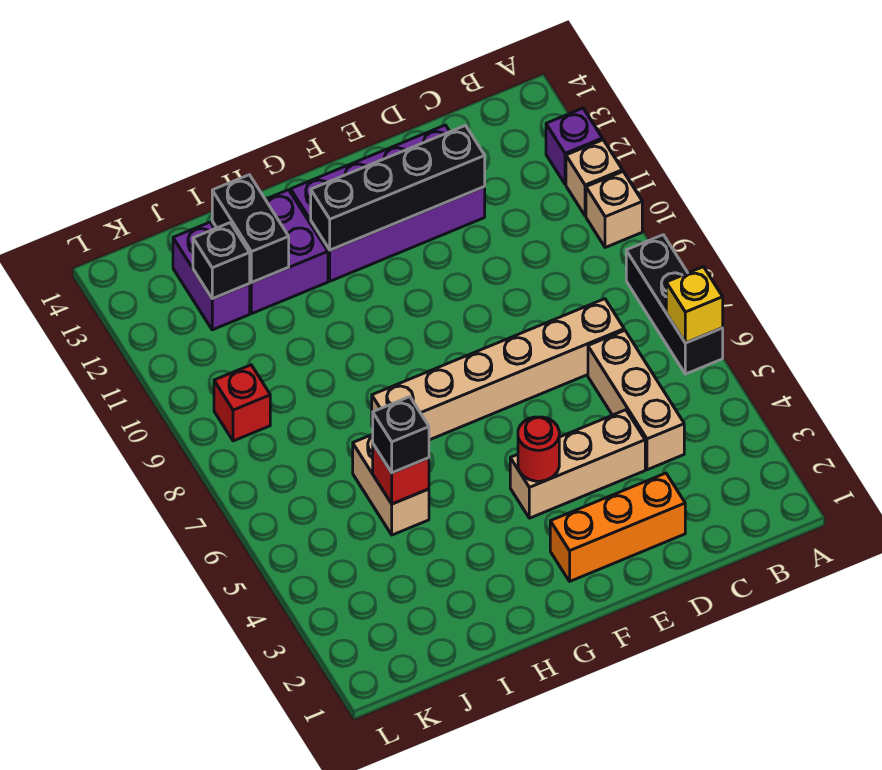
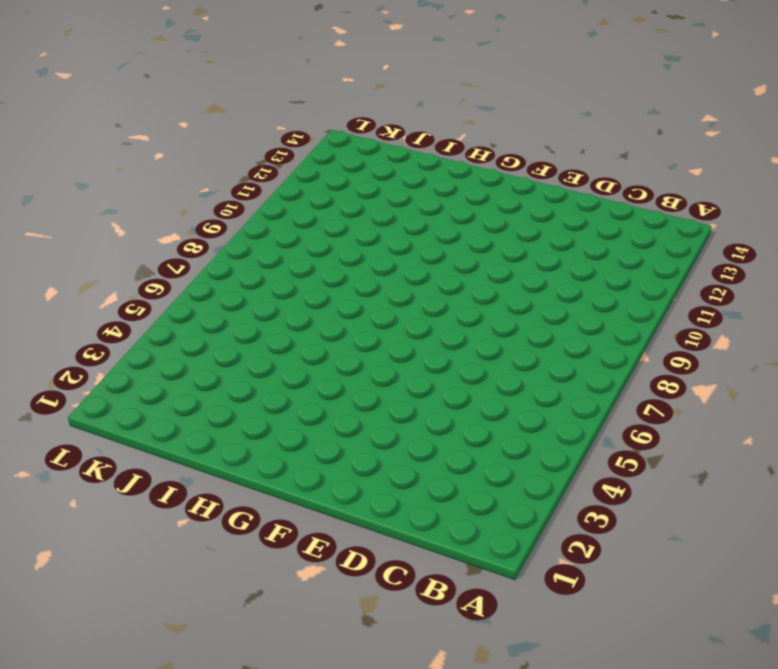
none -> black 1x3 brick [626,235,723,374]
none -> tan 1x1 brick [586,172,642,248]
none -> tan 1x1 brick [566,140,622,216]

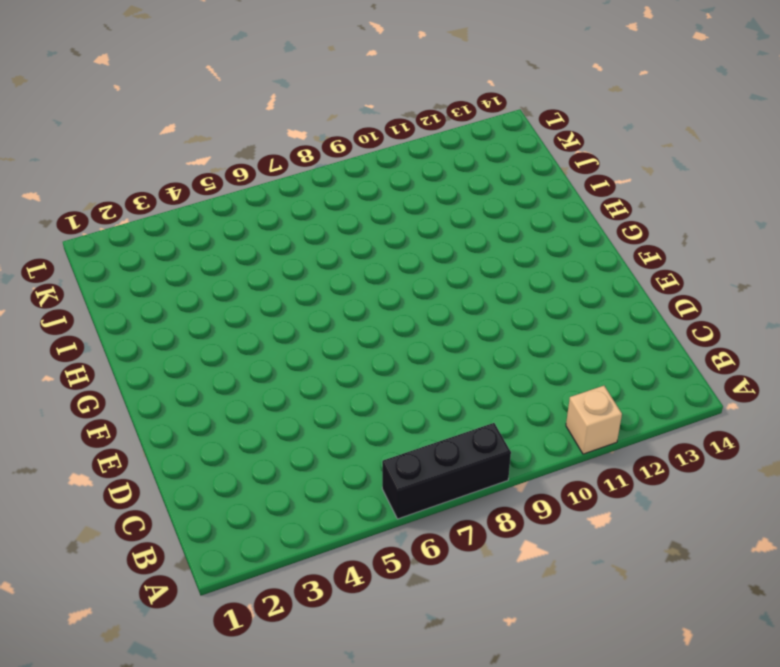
none -> tan 1x1 brick [586,172,642,248]
none -> purple 1x1 brick [546,108,602,184]
none -> tan 1x3 brick [588,330,684,470]

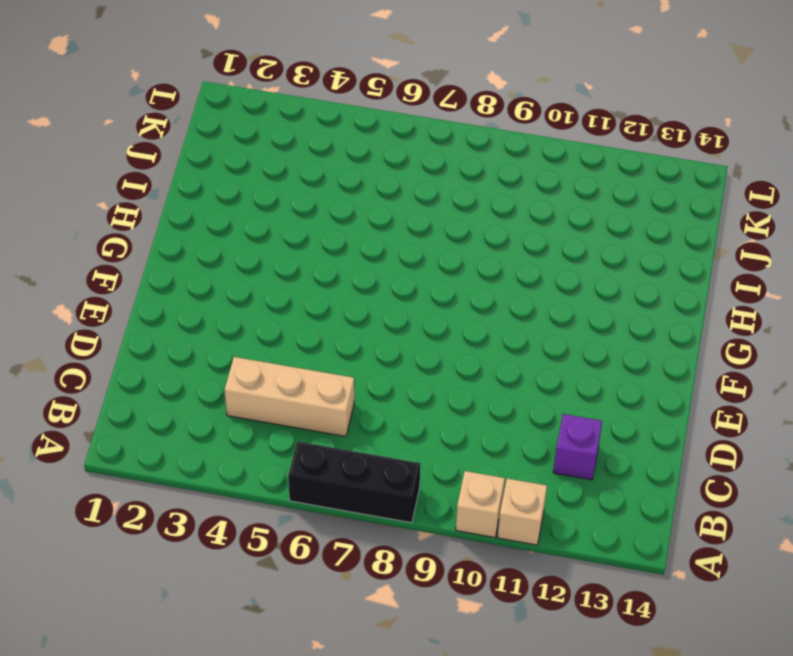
purple 1x1 brick [553,414,602,480] -> purple 1x1 brick moved to [546,108,602,184]
none -> tan 1x6 brick [372,299,624,440]
none -> orange 1x3 brick [550,473,685,581]
none -> tan 1x3 brick [510,410,645,518]

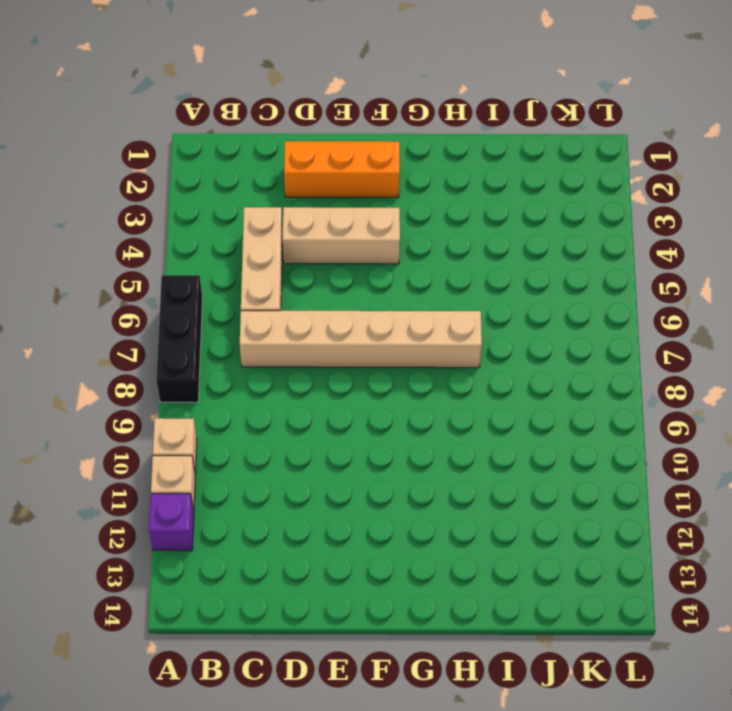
none -> purple 2x4 brick [291,125,485,281]
none -> purple 2x2 brick [212,190,328,314]
none -> tan 1x2 brick [353,434,429,535]

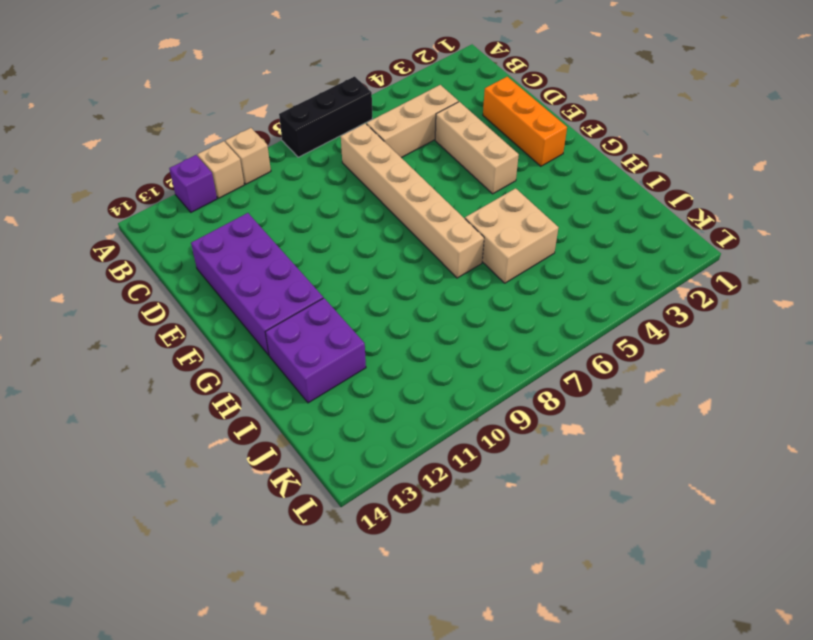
tan 2x2 brick [465,188,558,283] -> tan 1x2 brick [353,434,429,535]
none -> purple 1x2 brick [173,222,250,330]
none -> red 1x1 brick [214,365,270,441]
none -> yellow 1x1 brick [666,267,723,343]

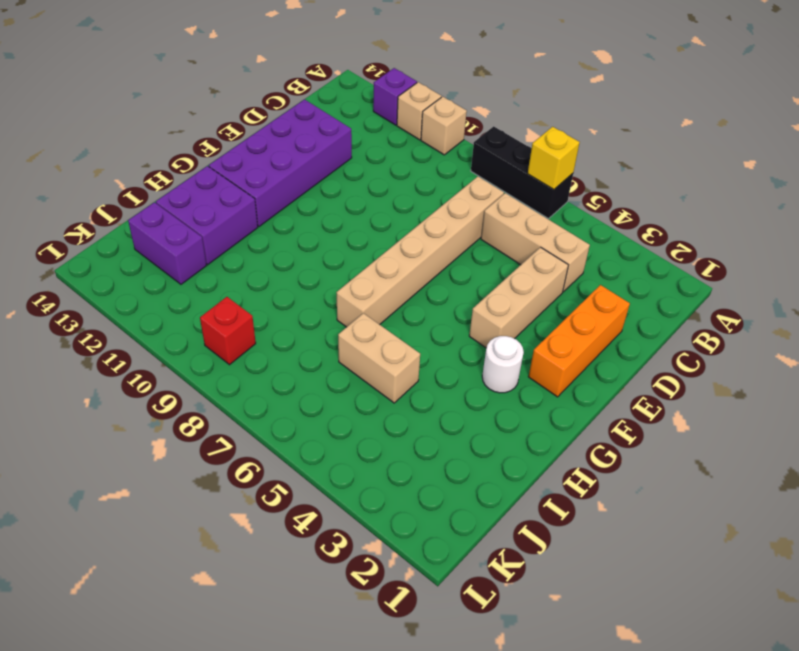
white 1x1 round brick [482,336,524,393] -> none
none -> black 1x4 brick [311,126,485,250]
none -> red 1x1 round brick [518,417,559,481]
none -> red 1x1 brick [373,444,429,504]

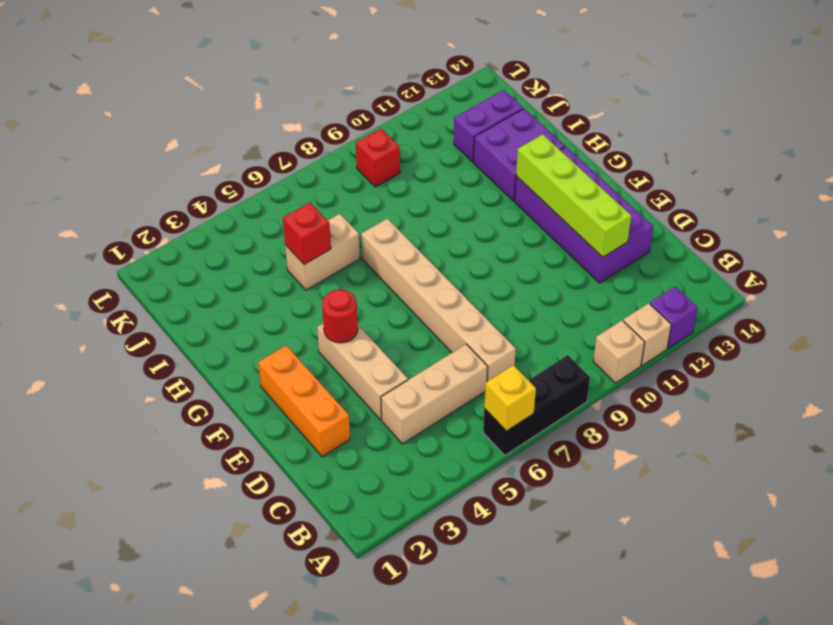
lime 1x4 brick [516,134,631,257] -> black 1x4 brick [311,126,485,250]
none -> black 1x2 brick [212,175,289,283]
none -> black 1x1 brick [193,223,250,299]
none -> black 1x1 brick [373,397,429,473]

